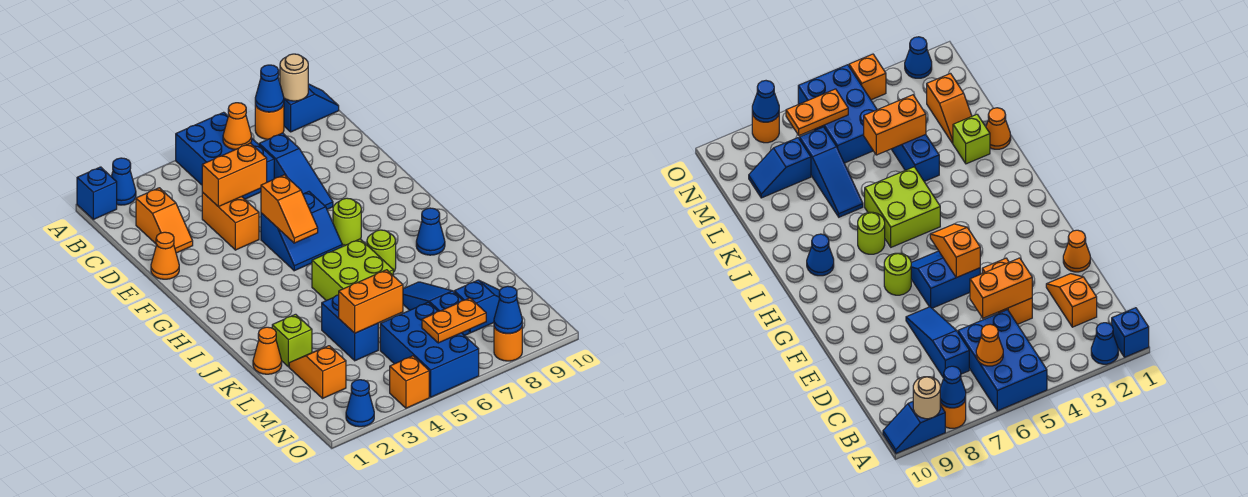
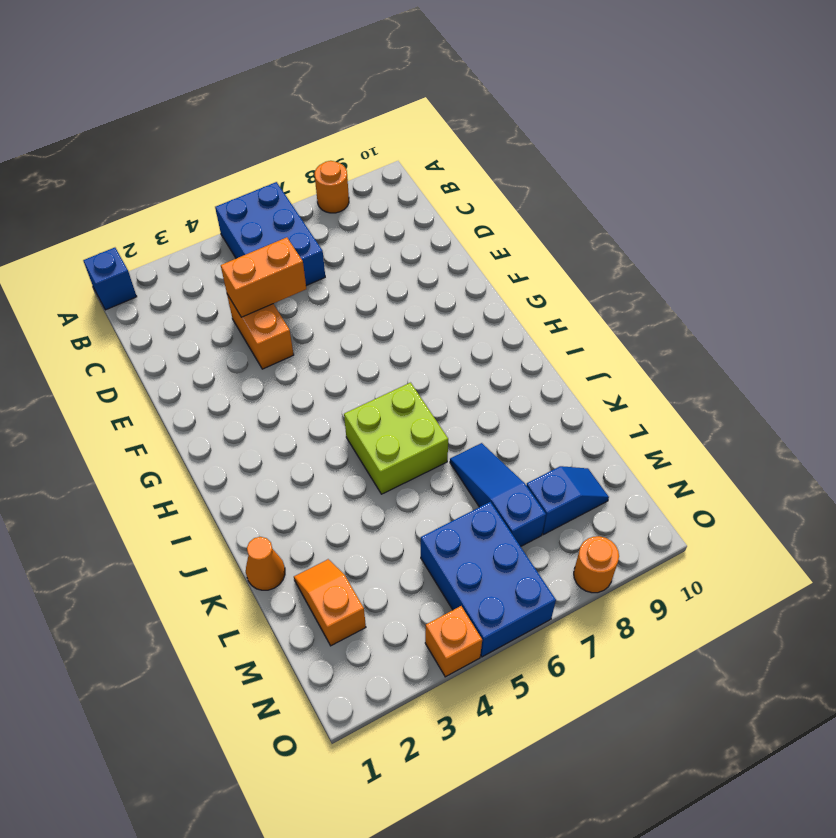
none -> blue 1x1 cone [111,158,136,205]
none -> blue 1x2 slope [284,84,339,132]
none -> orange 1x2 slope [136,188,193,253]
none -> blue 1x3 slope [259,133,333,209]

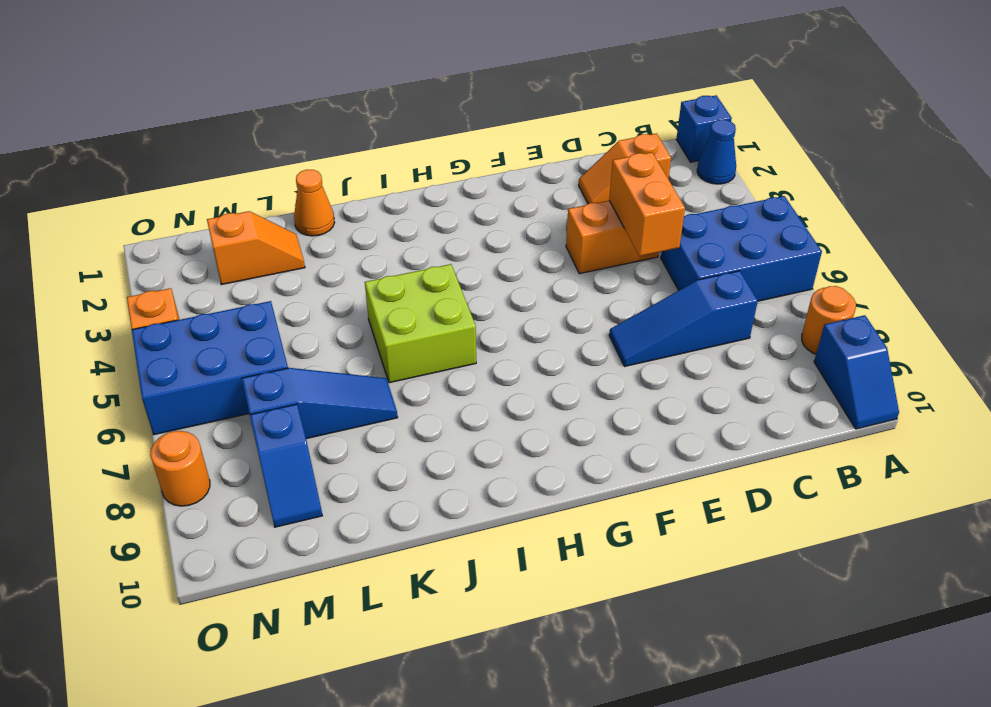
none -> orange 1x1 cone [151,232,179,279]
none -> blue 2x2 slope [261,192,342,271]
none -> lime 1x1 round brick [333,198,361,245]
none -> lime 1x1 round brick [367,230,396,272]

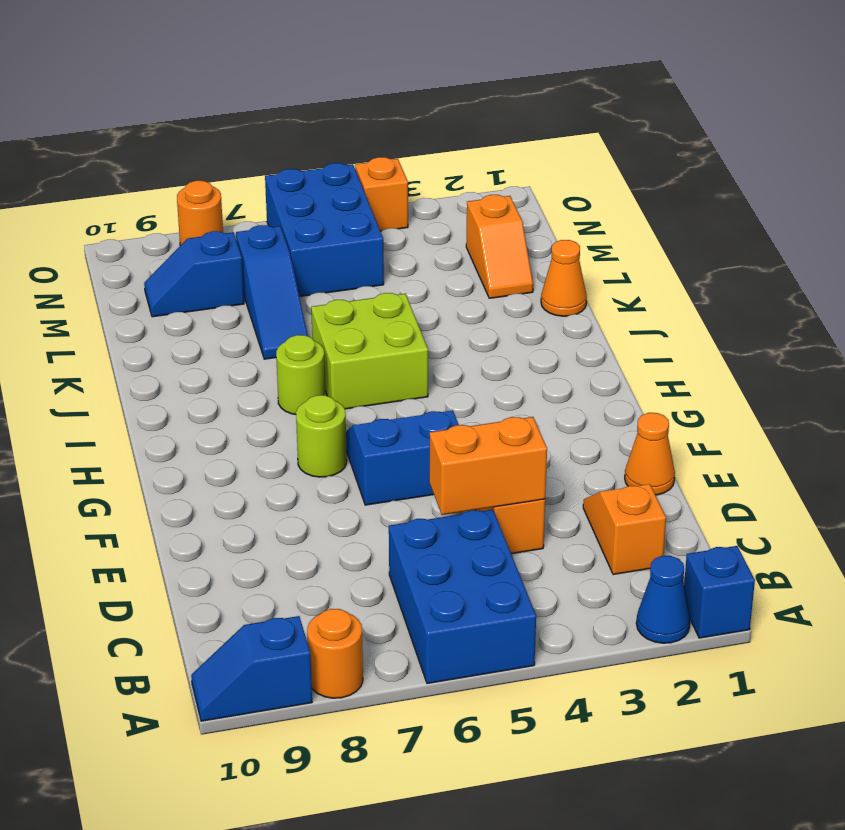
none -> blue 1x3 slope [259,133,333,209]
none -> blue 1x1 cone [416,208,445,255]
none -> lime 1x1 brick [272,314,312,367]
none -> blue 1x2 brick [322,295,378,361]

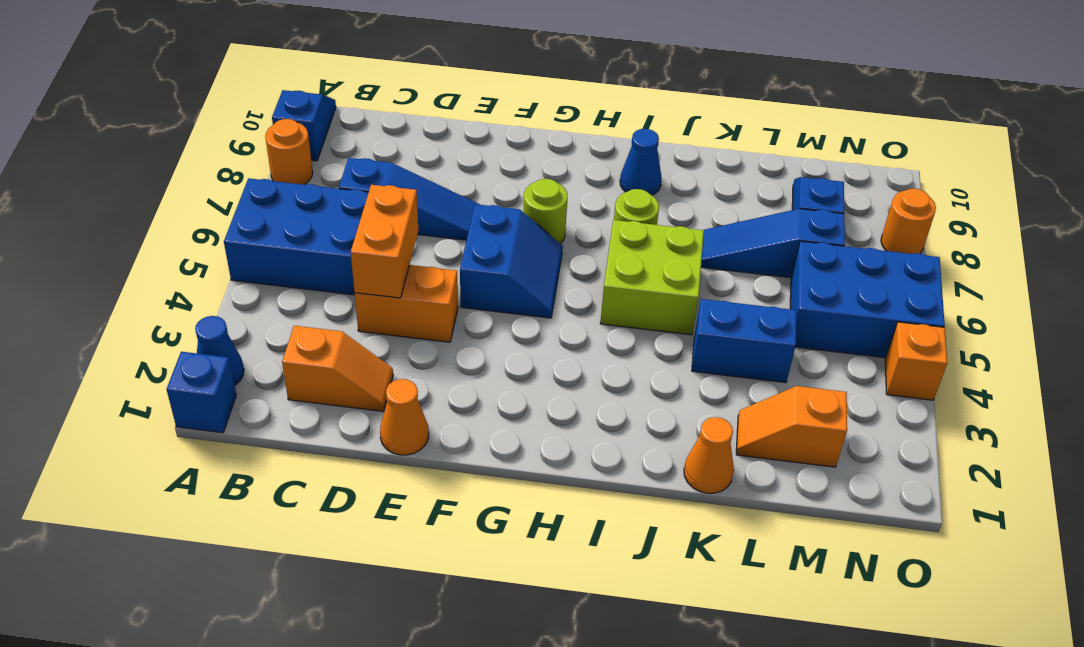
none -> lime 1x1 brick [272,314,312,367]
none -> blue 1x1 cone [346,380,374,427]
none -> blue 1x1 cone [255,65,284,112]
none -> tan 1x1 round brick [280,54,308,101]

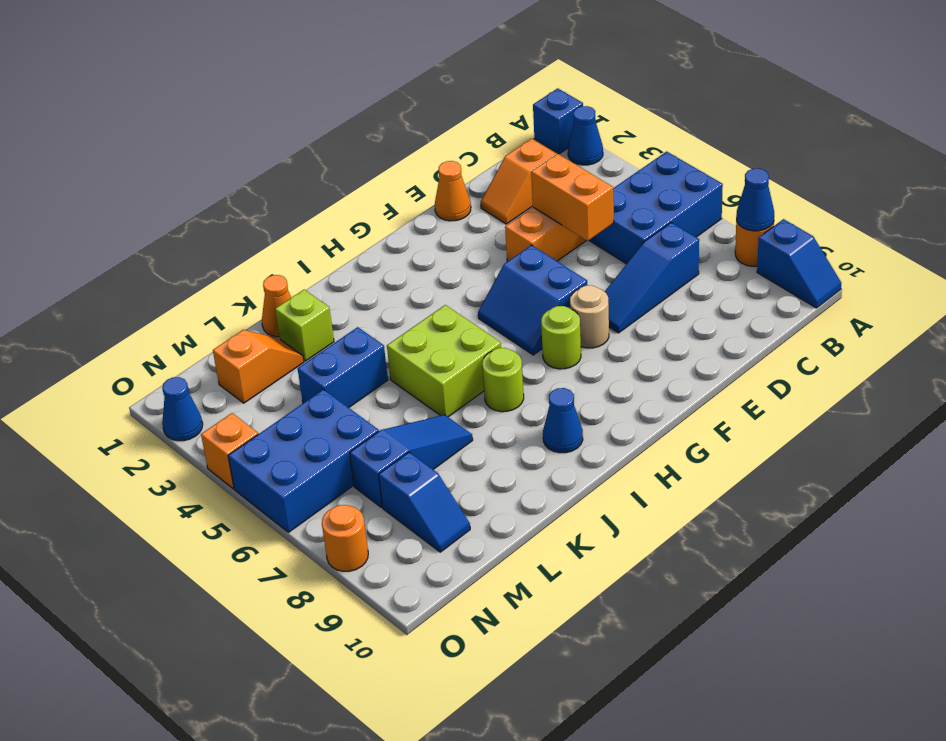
tan 1x1 round brick [570,285,609,348] -> tan 1x1 round brick moved to [280,54,308,101]
none -> orange 1x1 cone [223,103,252,150]
none -> orange 1x2 slope [261,175,318,243]
none -> orange 1x2 brick [339,270,403,333]
none -> orange 1x2 plate [422,298,486,343]

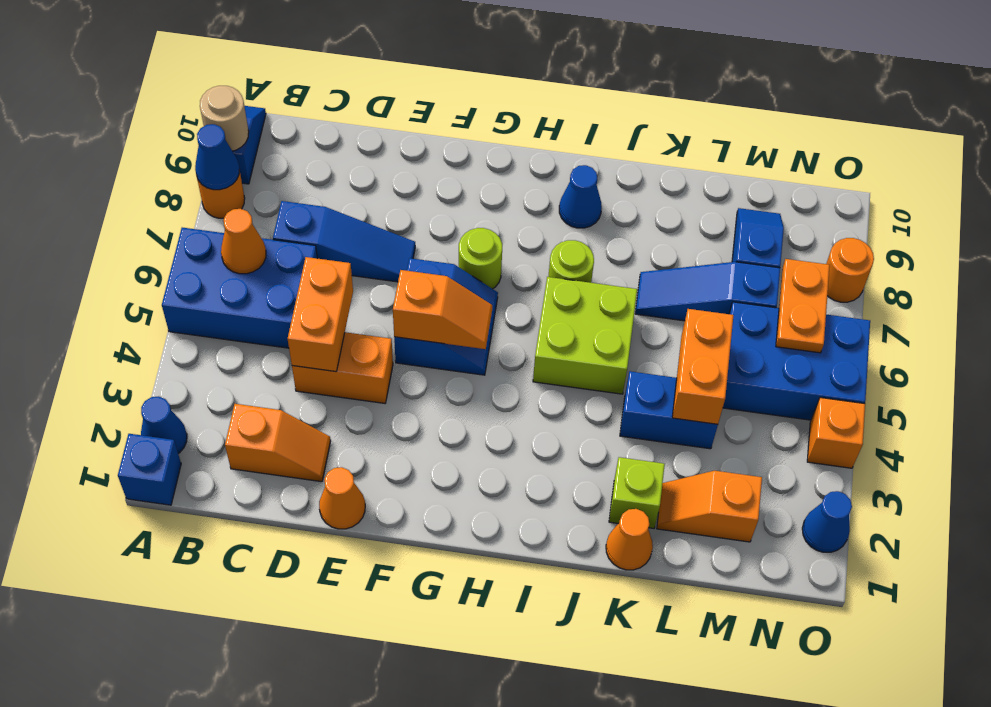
none -> blue 1x1 cone [494,286,522,334]

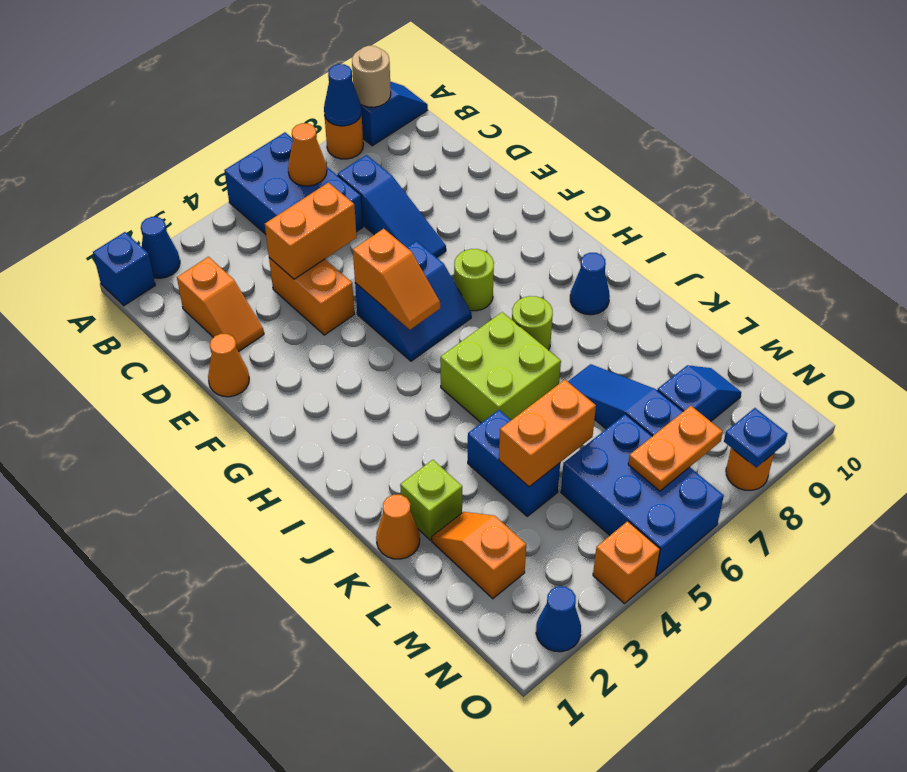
blue 1x1 plate [724,408,788,467] -> blue 1x1 cone [494,286,522,334]

